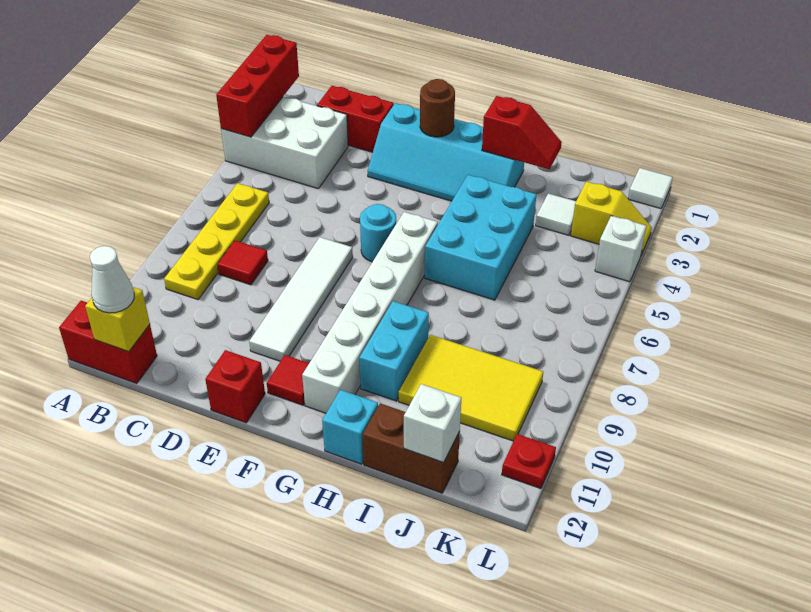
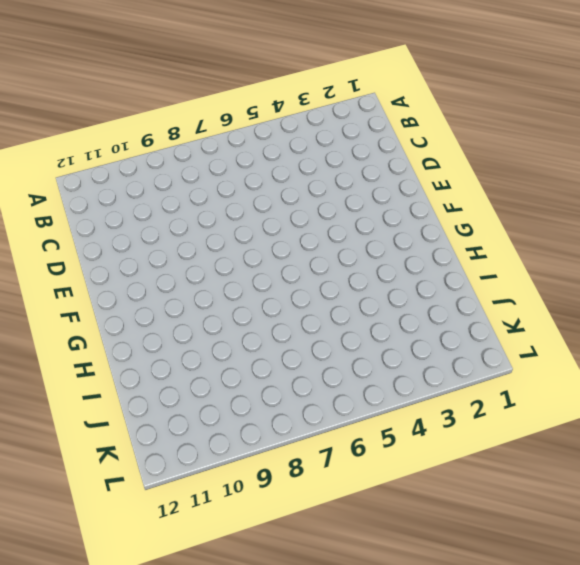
none -> white 2x3 brick [221,97,348,189]
none -> red 1x2 brick [59,301,157,384]
none -> yellow 1x4 plate [164,183,269,300]

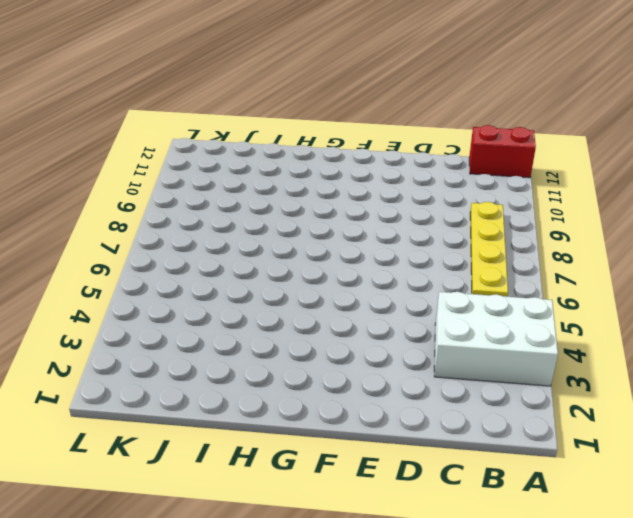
none -> red 1x2 brick [317,86,394,152]
none -> red 1x1 tile [217,241,268,285]
none -> cyan 2x4 slope [367,103,524,201]

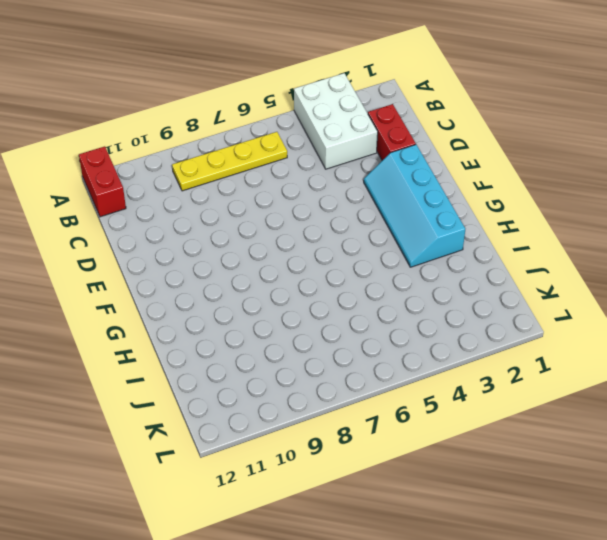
none -> red 1x1 tile [217,241,268,285]
none -> white 1x4 tile [249,237,353,361]
none -> red 1x1 brick [205,350,265,423]

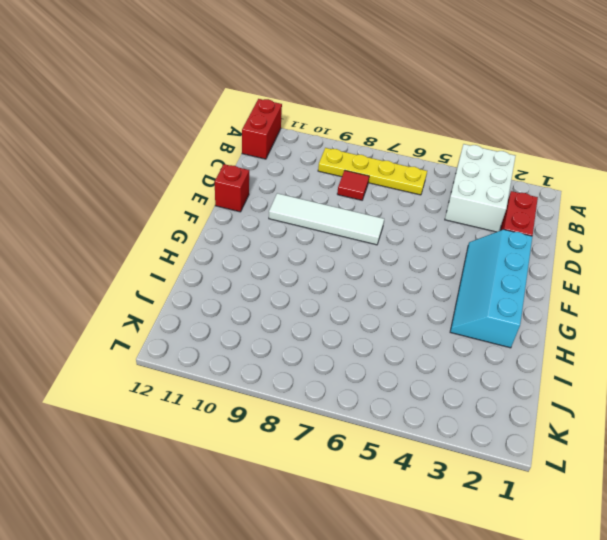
none -> cyan 1x1 round brick [360,204,396,262]
none -> red 1x1 tile [267,355,309,405]
none -> white 1x6 brick [302,212,438,413]

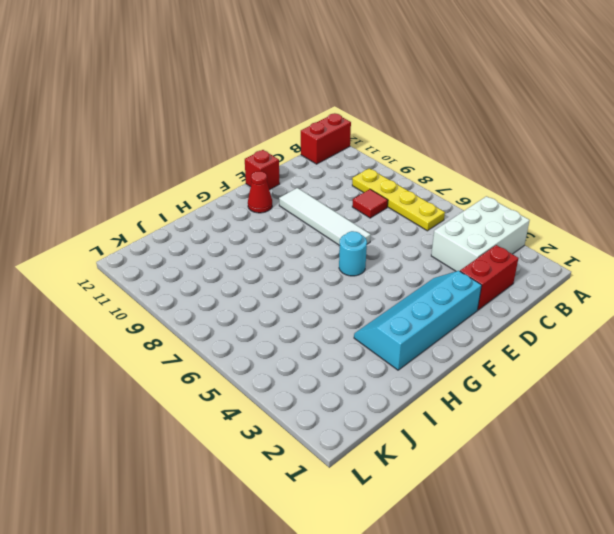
red 1x1 cone [248,171,272,213] -> red 1x1 tile [267,355,309,405]
none -> white 1x6 brick [302,212,438,413]
none -> cyan 2x3 brick [425,175,537,300]
none -> cyan 1x2 brick [359,301,429,401]

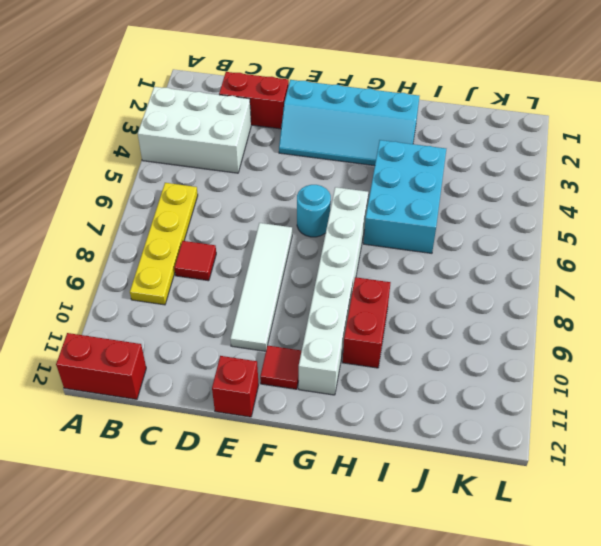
red 1x2 brick [343,277,391,368] -> cyan 1x2 brick [359,301,429,401]
none -> cyan 1x1 brick [322,390,378,464]
none -> yellow 2x3 tile [399,335,543,441]
none -> brown 1x2 brick [363,403,460,493]

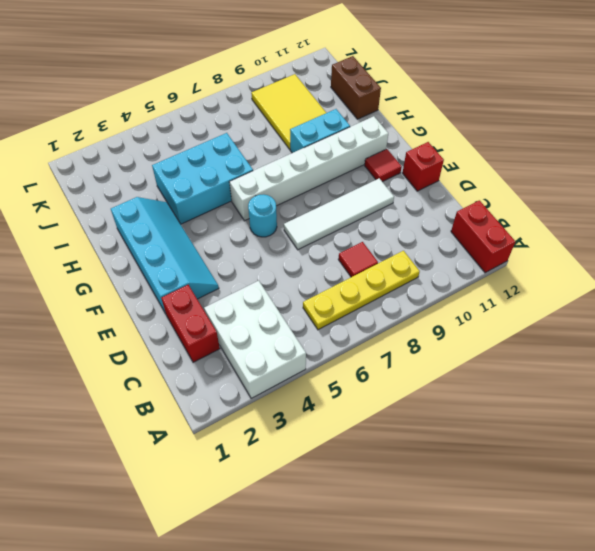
none -> cyan 1x1 brick [322,390,378,464]
none -> white 1x1 tile [536,193,576,235]
none -> yellow 1x2 slope [571,181,652,255]

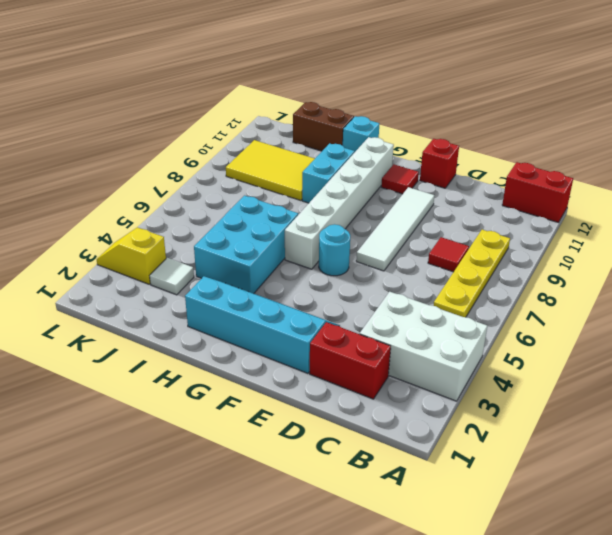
none -> white 1x1 tile [628,168,673,209]
none -> white 1x1 brick [595,216,646,282]
none -> red 1x1 plate [502,434,556,489]

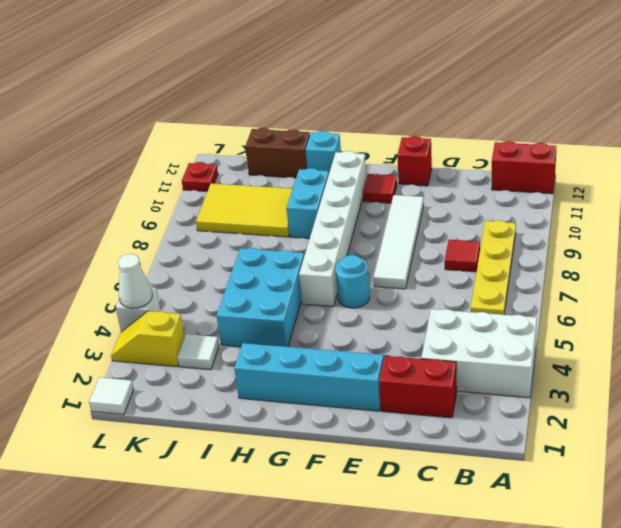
white 1x1 cone [118,254,152,308] -> white 1x1 cone moved to [90,246,134,313]
none -> red 1x3 brick [216,35,299,137]
none -> yellow 1x1 brick [85,287,150,352]
none -> brown 1x1 round brick [420,79,455,137]

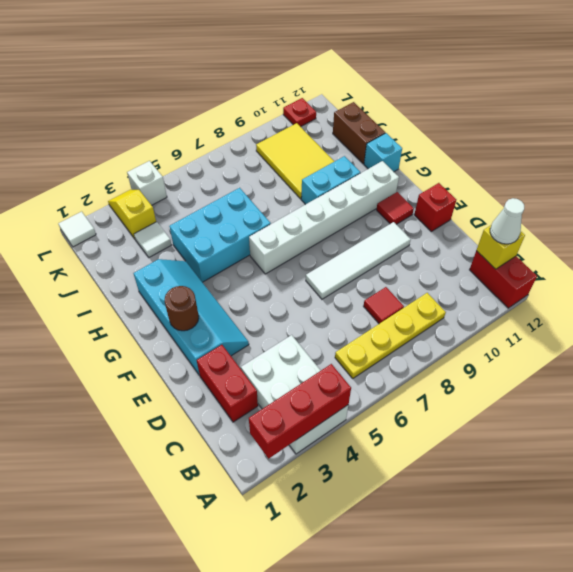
none -> cyan 1x1 round brick [360,204,396,262]
none -> red 1x2 slope [482,96,562,169]
none -> white 1x1 brick [404,384,461,463]

